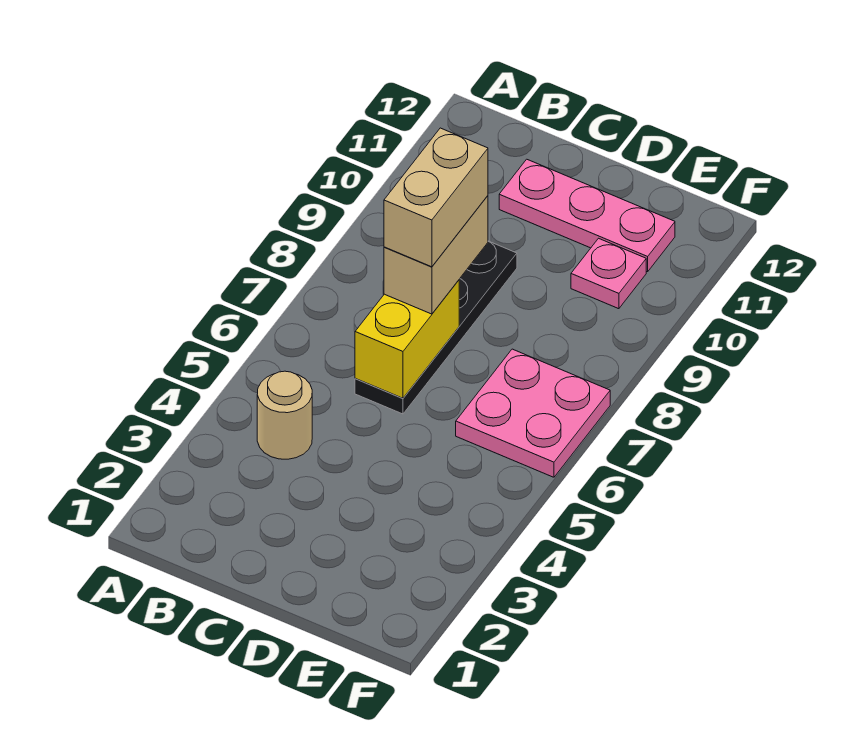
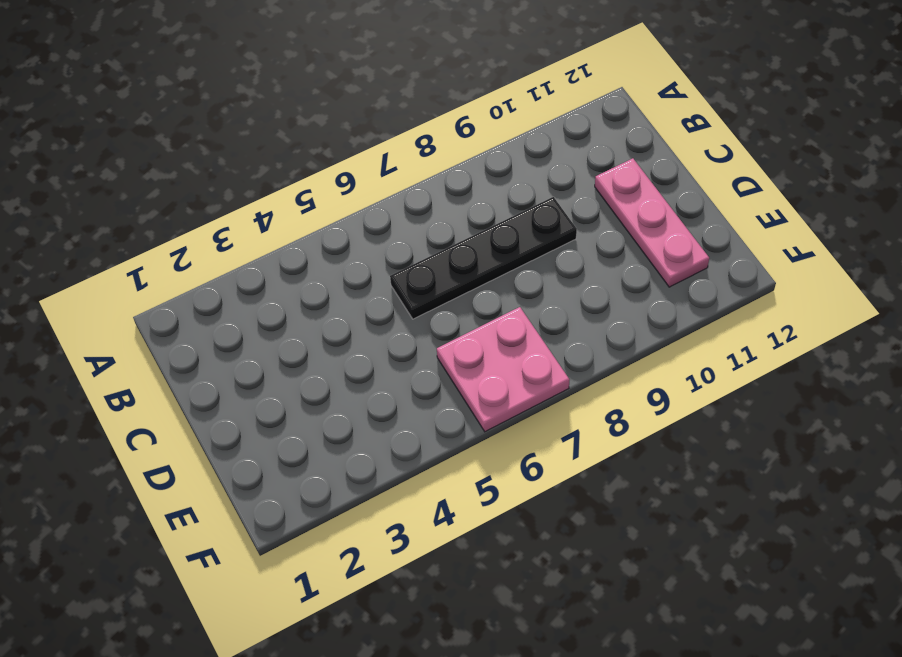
none -> tan 1x1 round brick [257,371,312,459]
none -> pink 1x1 plate [571,238,646,309]

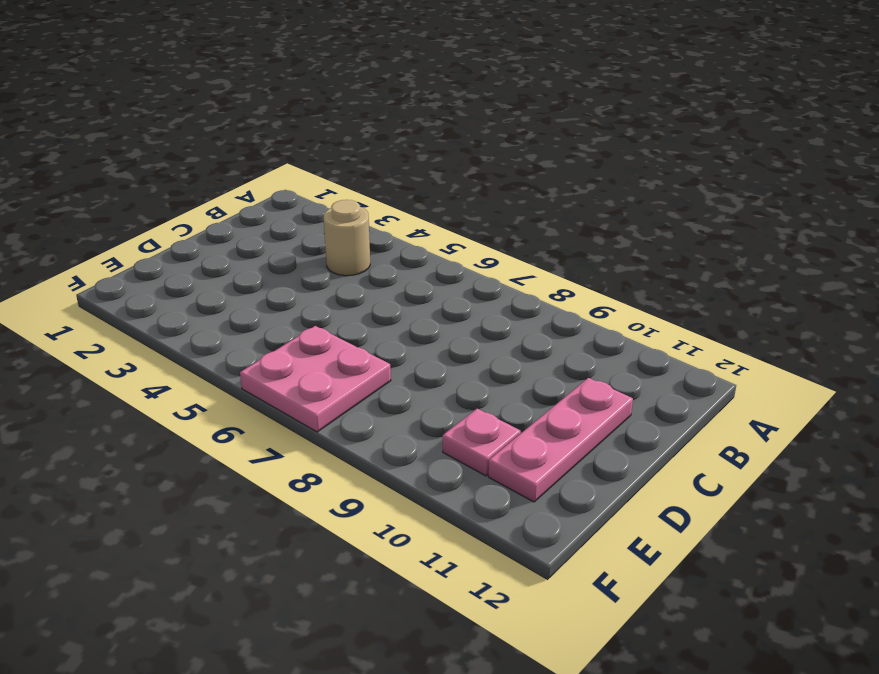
none -> black 1x4 plate [355,241,517,414]
none -> yellow 1x2 brick [355,280,459,398]

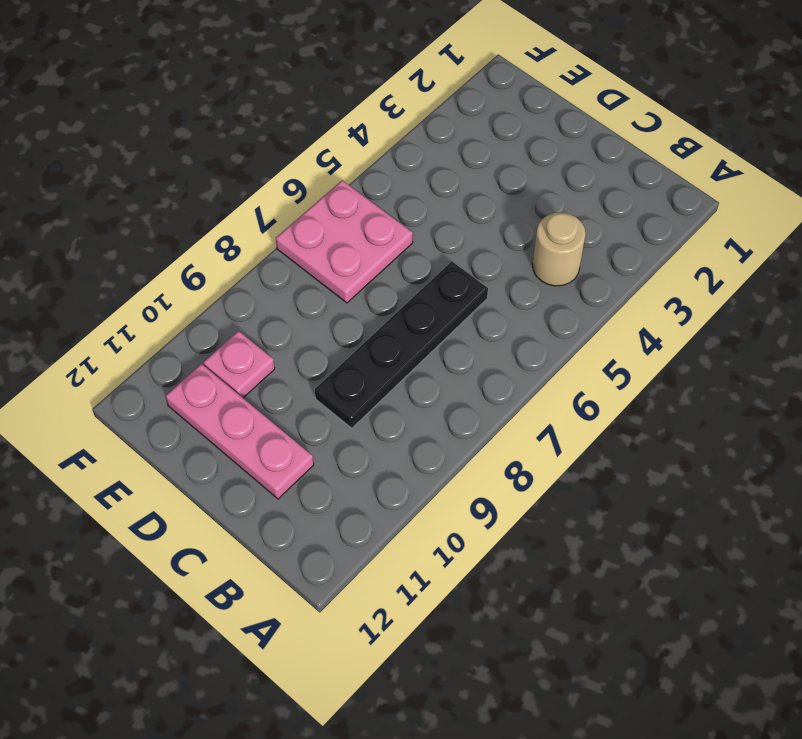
none -> yellow 1x2 brick [355,280,459,398]
none -> tan 1x2 brick [384,196,488,314]

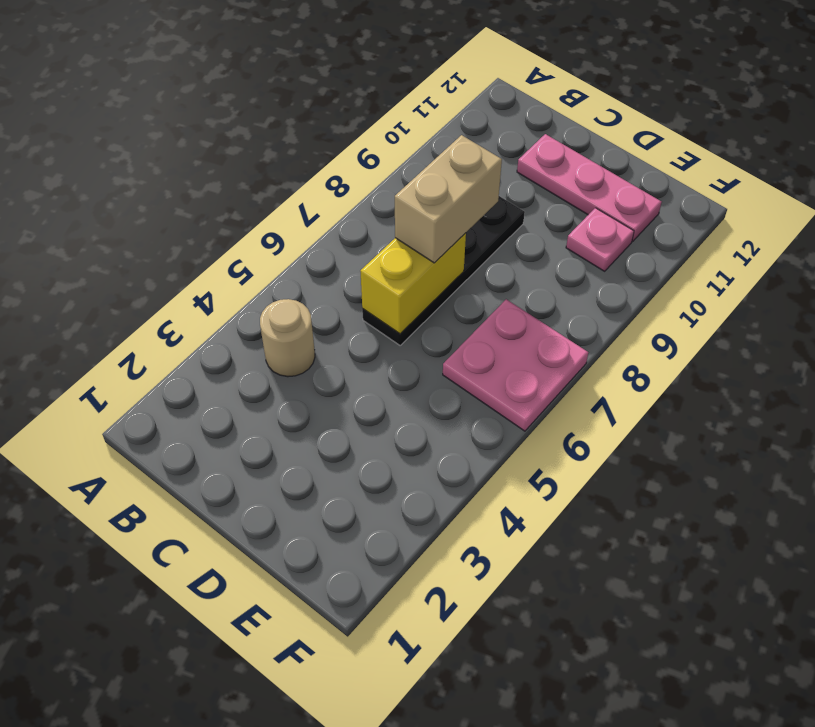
none -> tan 1x2 brick [384,128,488,267]

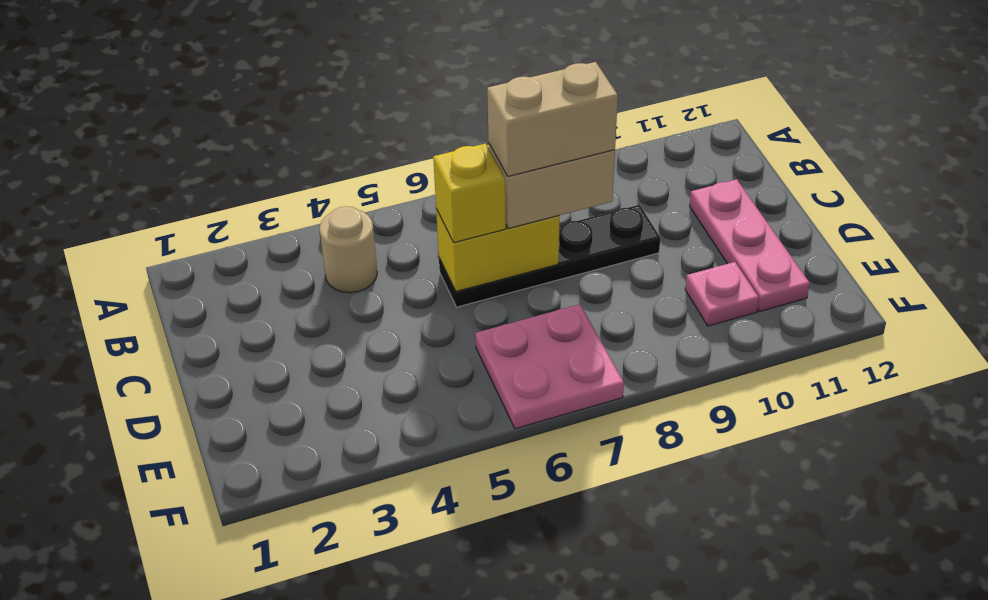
yellow 1x1 brick [433,143,506,243] -> none

